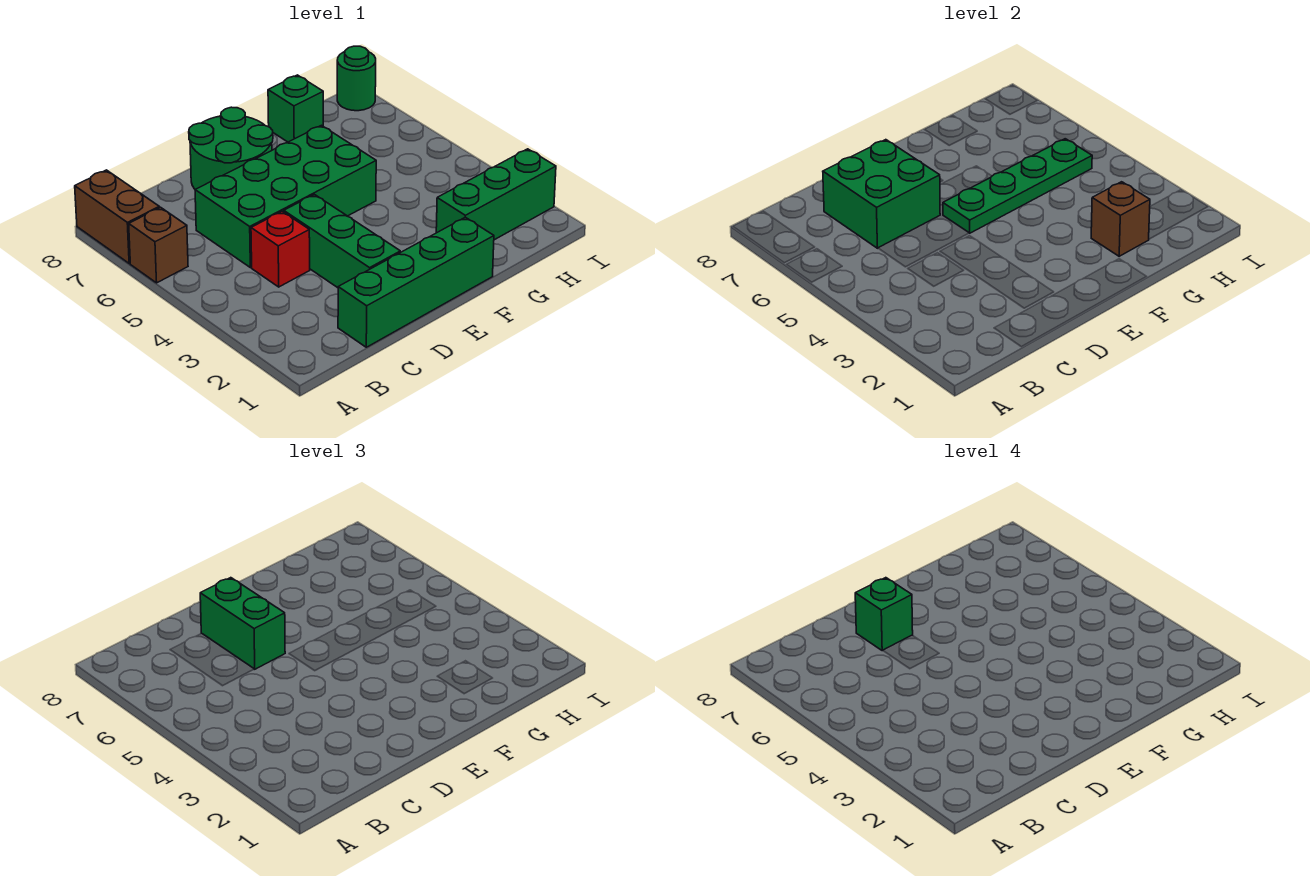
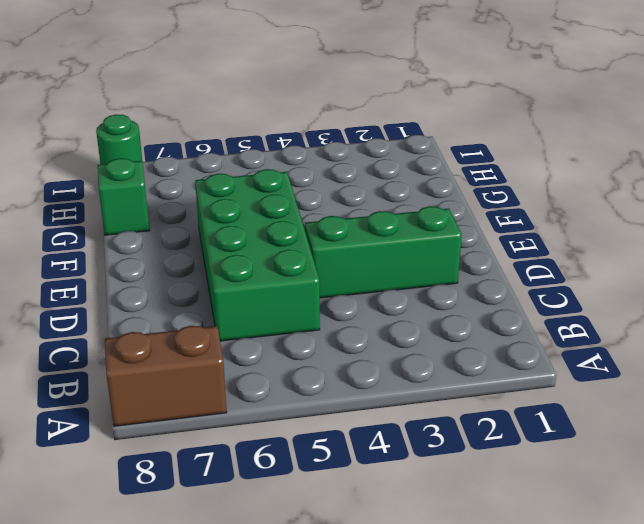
none -> brown 1x1 brick [129,207,188,283]
none -> green 1x4 brick [338,217,494,347]
none -> red 1x1 brick [251,211,310,287]

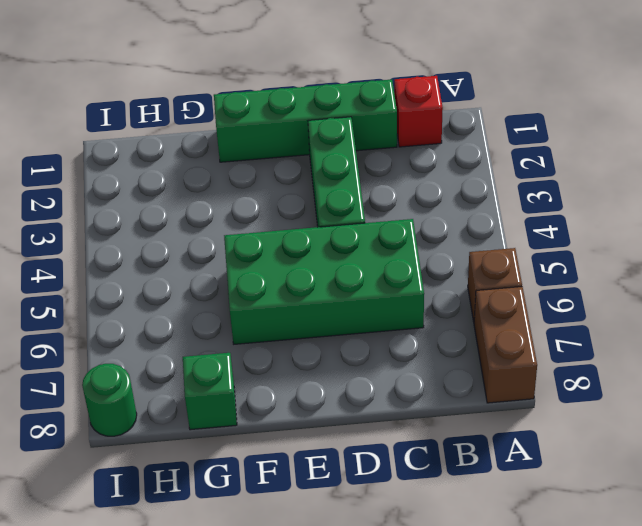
red 1x1 brick [394,76,443,147] -> red 1x1 brick moved to [251,211,310,287]
none -> green 2x2 round brick [189,107,273,189]
none -> green 1x3 brick [436,149,556,240]
none -> green 2x2 brick [823,140,940,248]

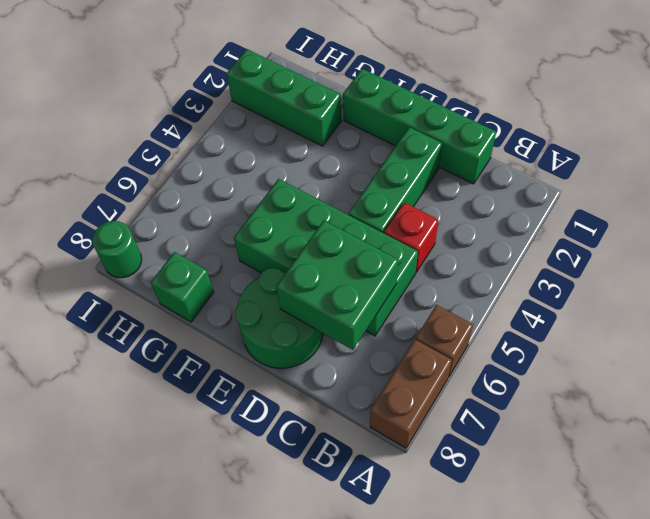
none -> green 1x4 plate [943,139,1092,233]
none -> brown 1x1 brick [1091,182,1150,256]
none -> green 1x2 brick [200,578,285,669]

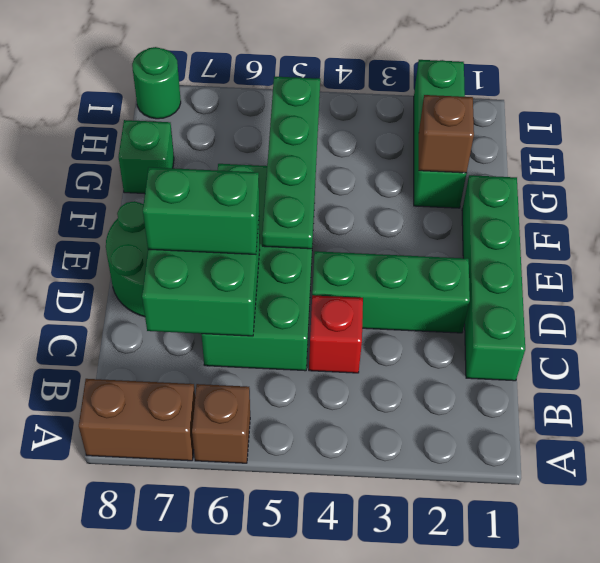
none -> green 1x1 brick [855,578,913,651]

